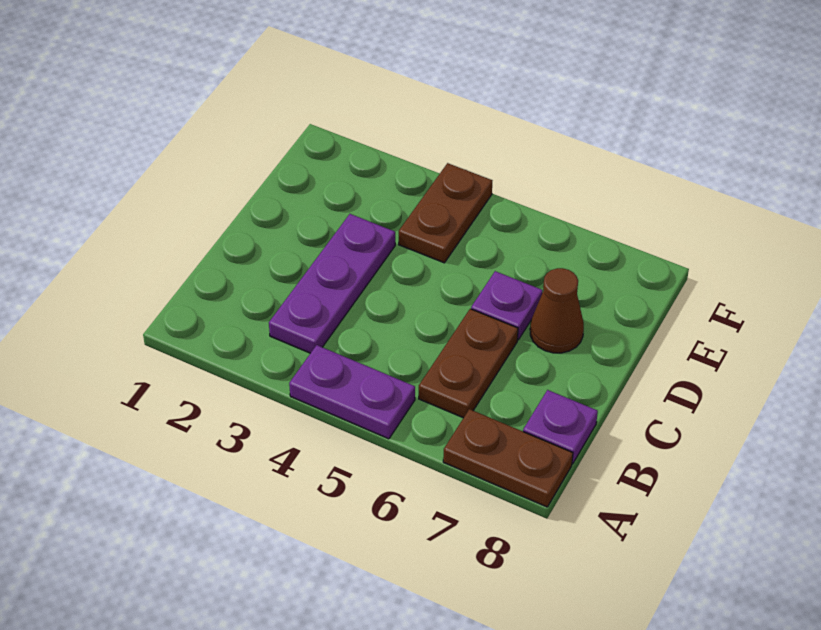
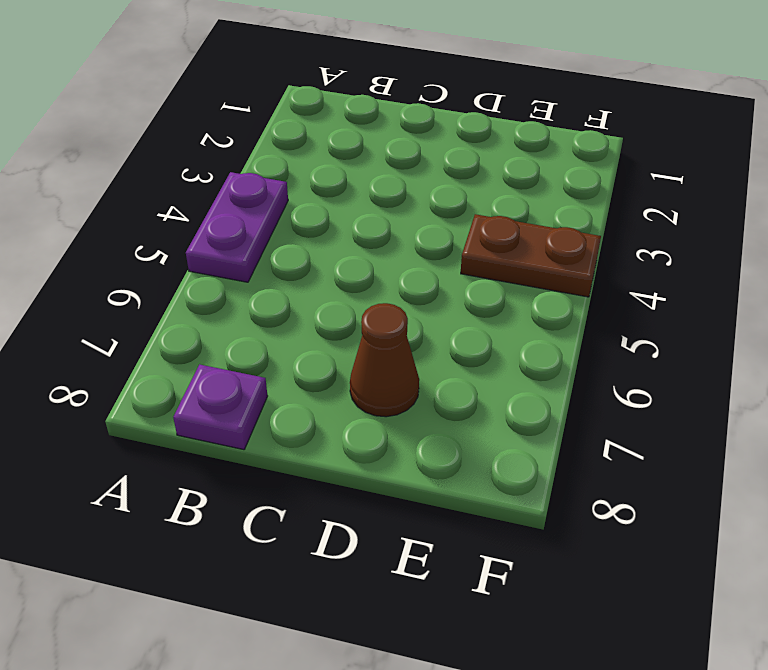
none -> brown 1x2 plate [443,409,573,507]
none -> purple 1x3 plate [269,214,395,353]

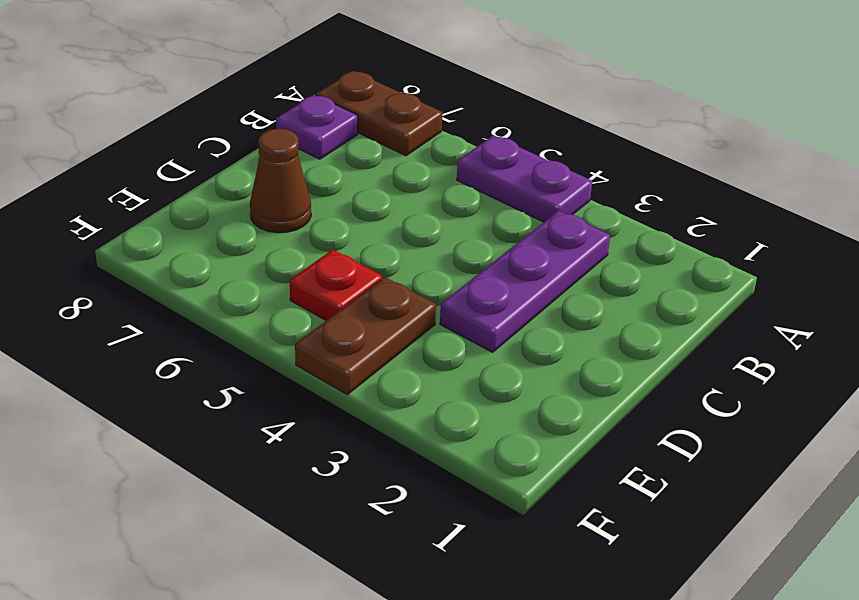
red 1x1 plate [290,249,382,320] -> none
none -> brown 1x2 plate [419,309,518,418]
none -> purple 1x1 plate [471,271,543,340]

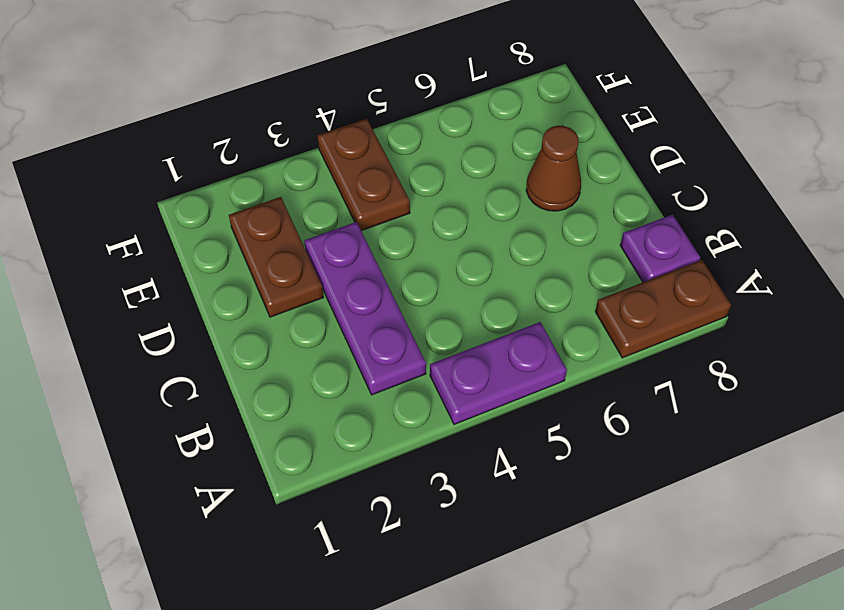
brown 1x2 plate [229,197,323,317] -> brown 1x2 plate moved to [419,309,518,418]
none -> purple 1x1 plate [471,271,543,340]

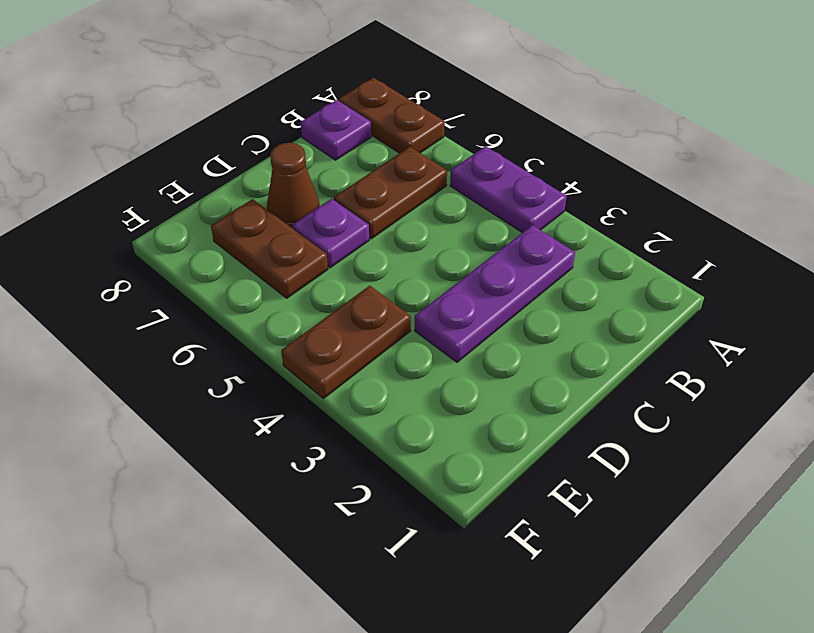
brown 1x2 plate [211,199,328,298] -> none

